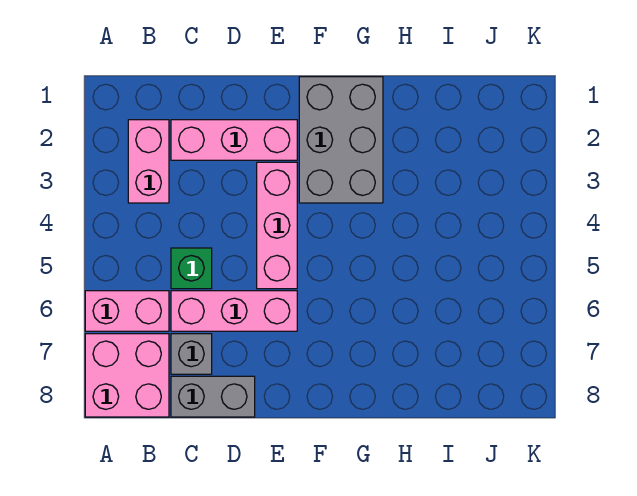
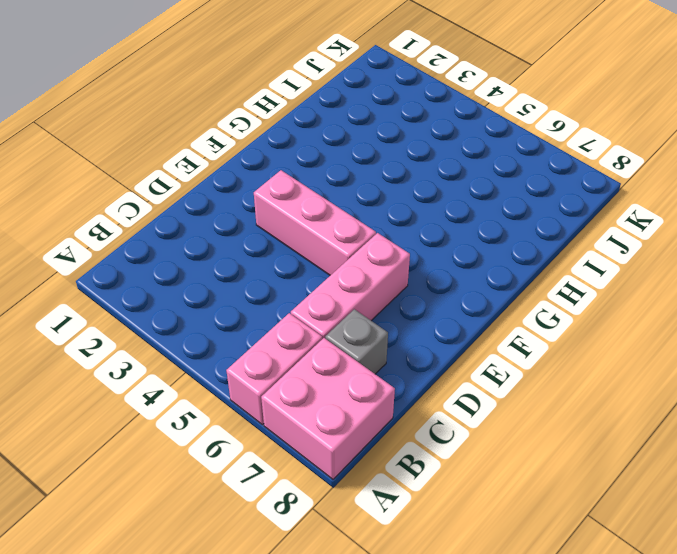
none -> pink 1x2 brick [128,120,169,203]
none -> pink 1x3 brick [171,120,297,160]

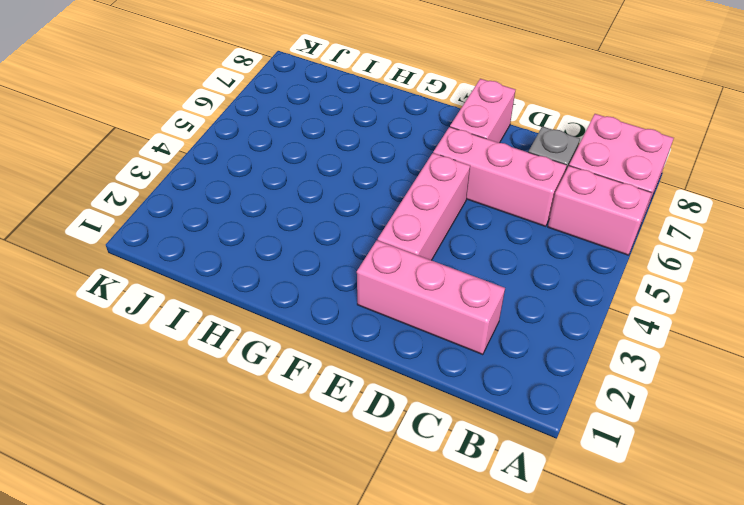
pink 1x2 brick [450,79,515,143] -> pink 1x2 brick moved to [128,120,169,203]
none -> green 1x1 brick [171,248,212,289]
none -> grey 1x2 brick [171,376,255,417]

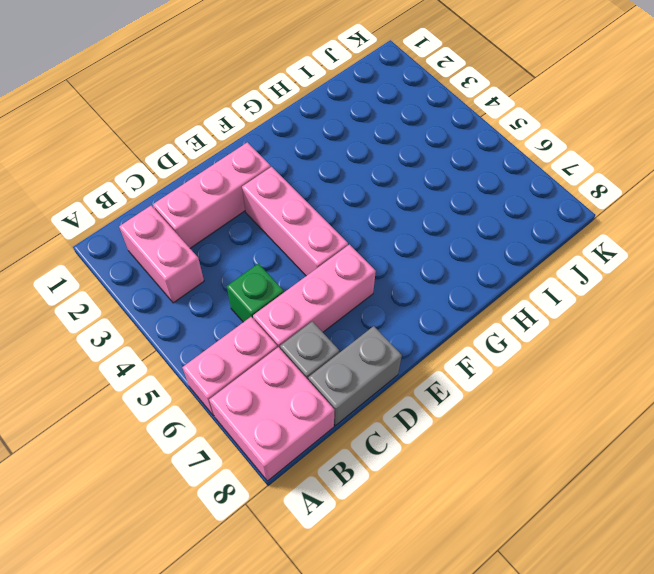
none -> grey 2x3 brick [299,77,383,203]

